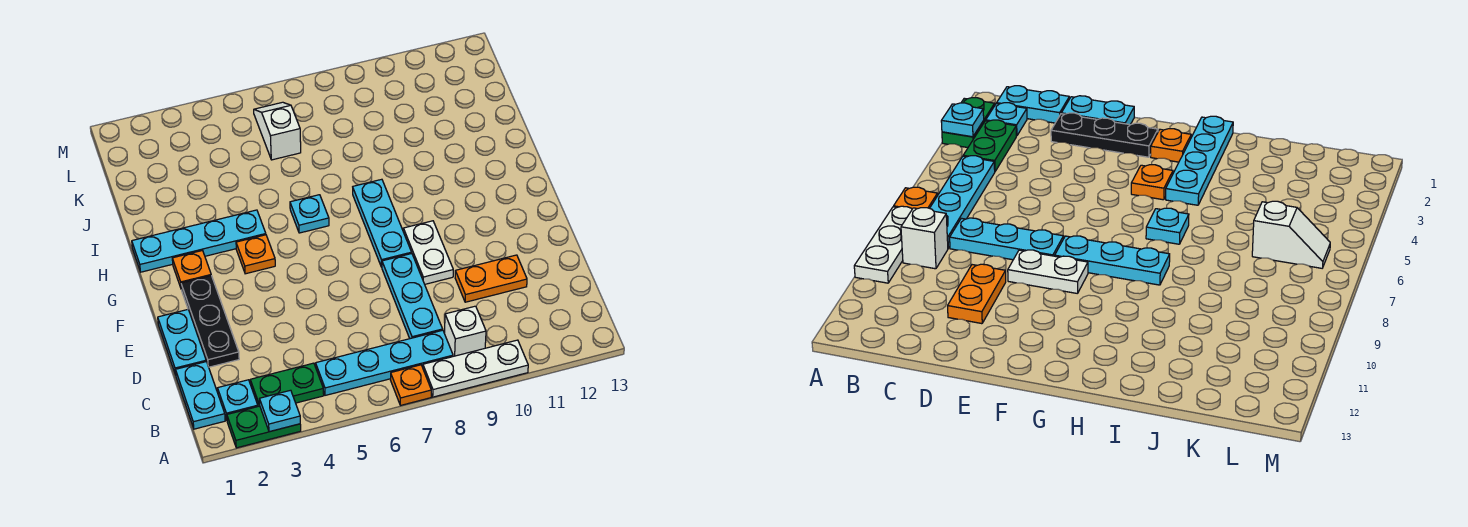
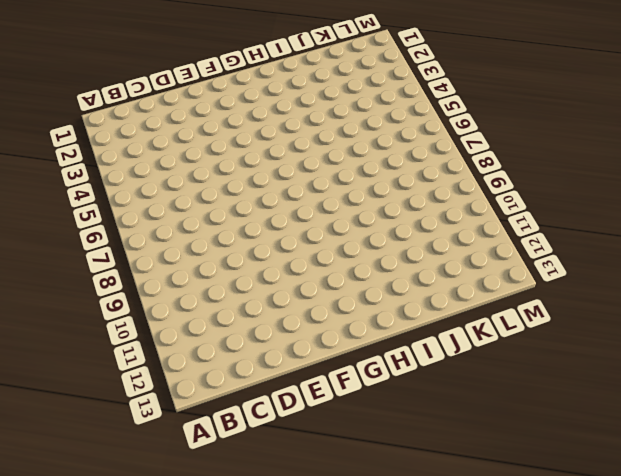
none -> green 1x2 plate [227,406,301,448]
none -> orange 1x1 plate [391,365,431,405]
none -> white 1x3 plate [423,340,528,397]

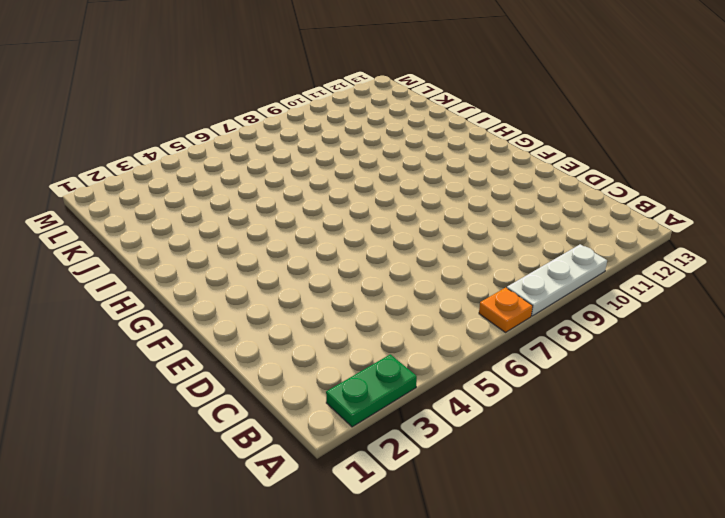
none -> cyan 1x2 plate [176,362,225,429]
none -> cyan 1x1 plate [218,380,258,420]
none -> green 1x2 plate [250,363,324,406]

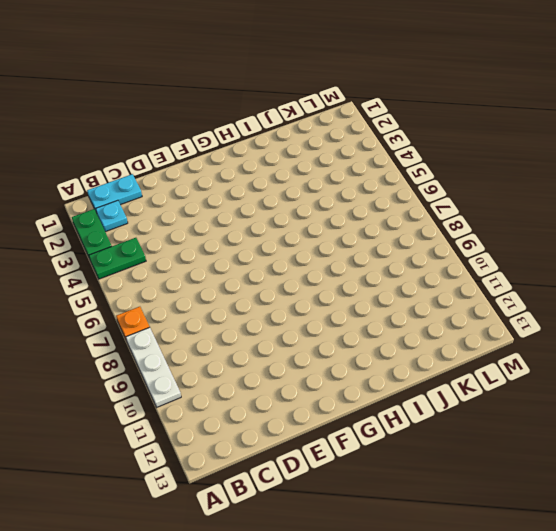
green 1x2 plate [89,238,146,279] -> green 1x2 plate turned to [250,363,324,406]
none -> cyan 1x4 plate [316,330,453,395]
none -> white 1x1 brick [445,306,486,356]
none -> cyan 1x3 plate [382,254,443,339]

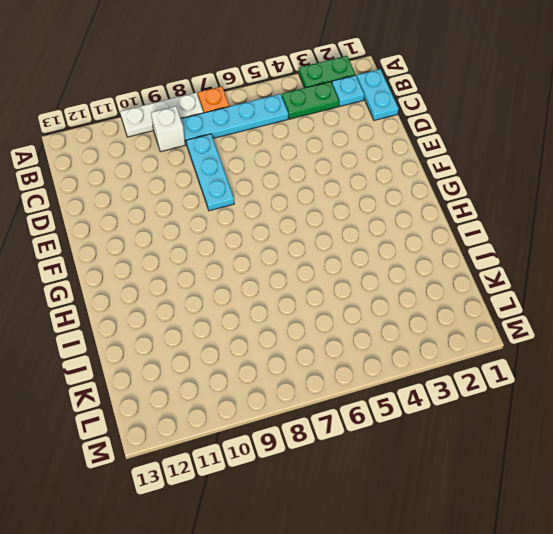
none -> cyan 1x2 plate [158,310,206,375]
none -> black 1x3 plate [181,276,239,367]
none -> orange 1x2 plate [455,255,527,302]

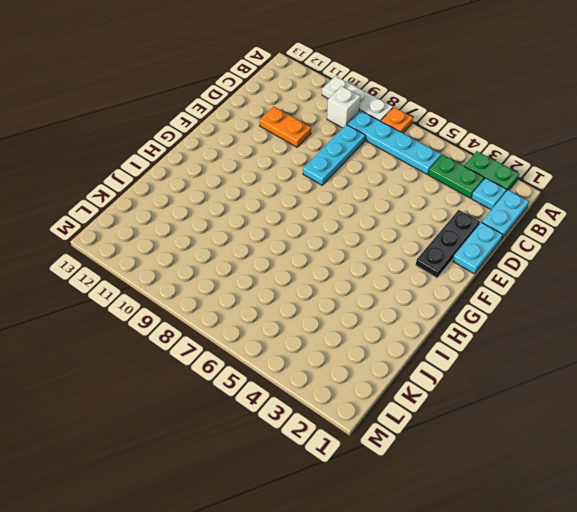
none -> white 1x2 plate [403,221,453,284]
none -> cyan 1x3 plate [353,179,412,267]
none -> orange 1x1 plate [172,251,211,288]

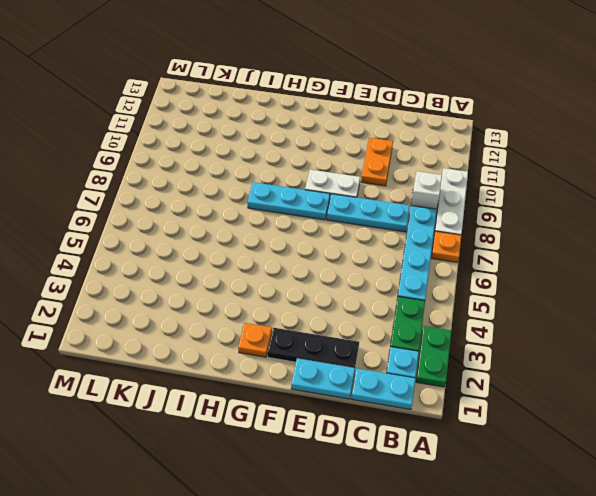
none -> orange 1x1 plate [236,235,275,274]
none -> cyan 1x4 plate [132,210,266,272]
none -> cyan 1x1 plate [290,195,329,233]

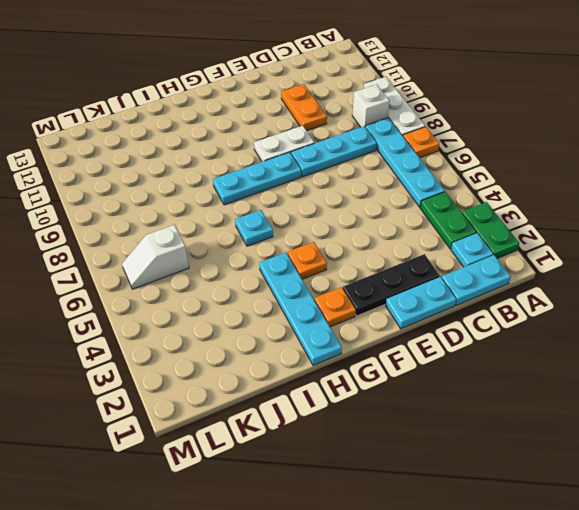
none -> cyan 1x1 plate [260,390,300,432]

